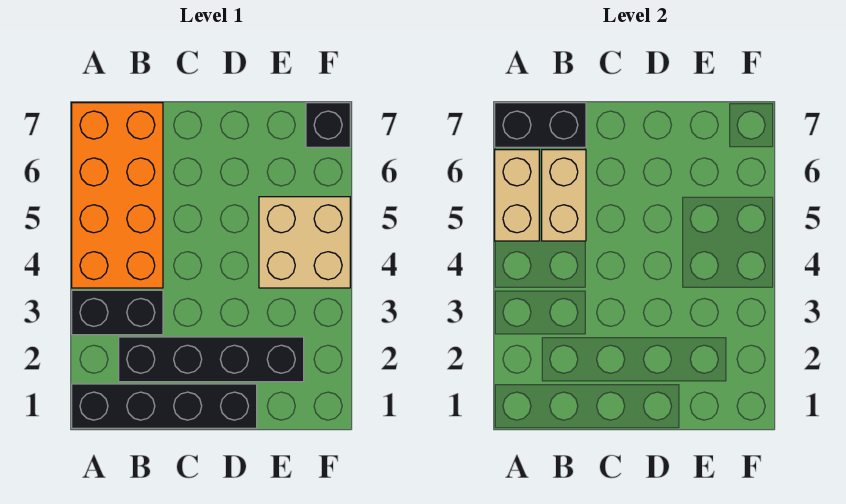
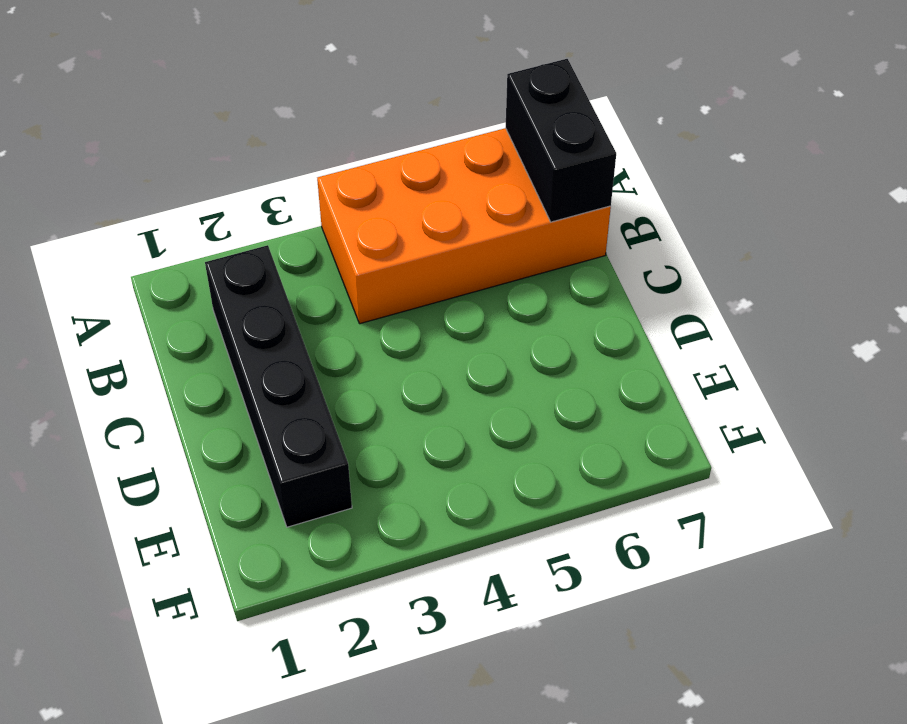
none -> black 1x4 brick [72,384,257,428]
none -> black 1x2 brick [72,290,163,335]

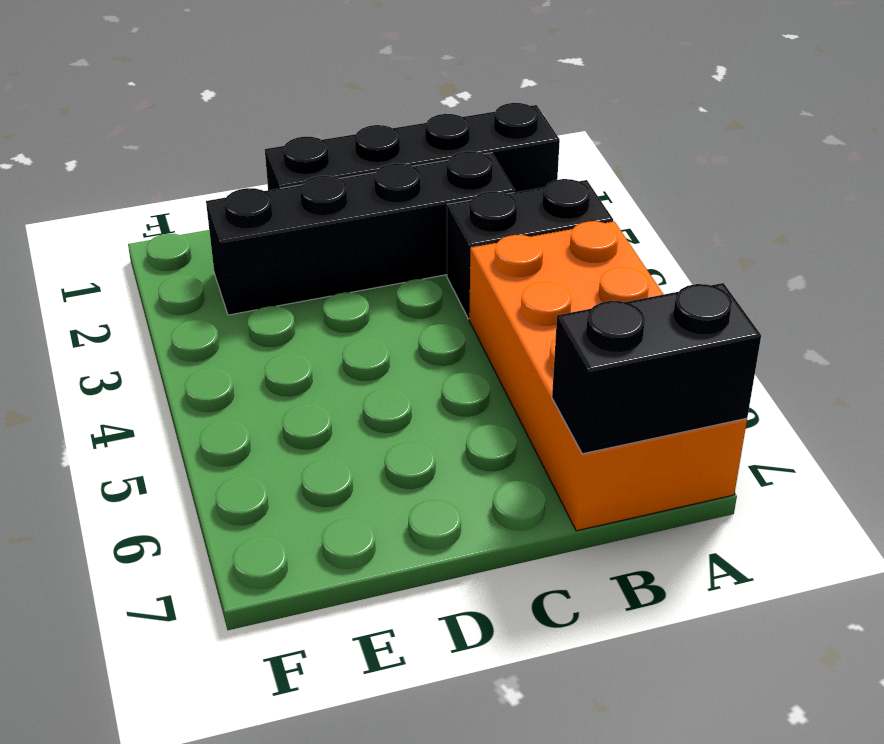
none -> tan 2x2 brick [259,197,350,288]
none -> black 1x1 brick [306,103,350,147]

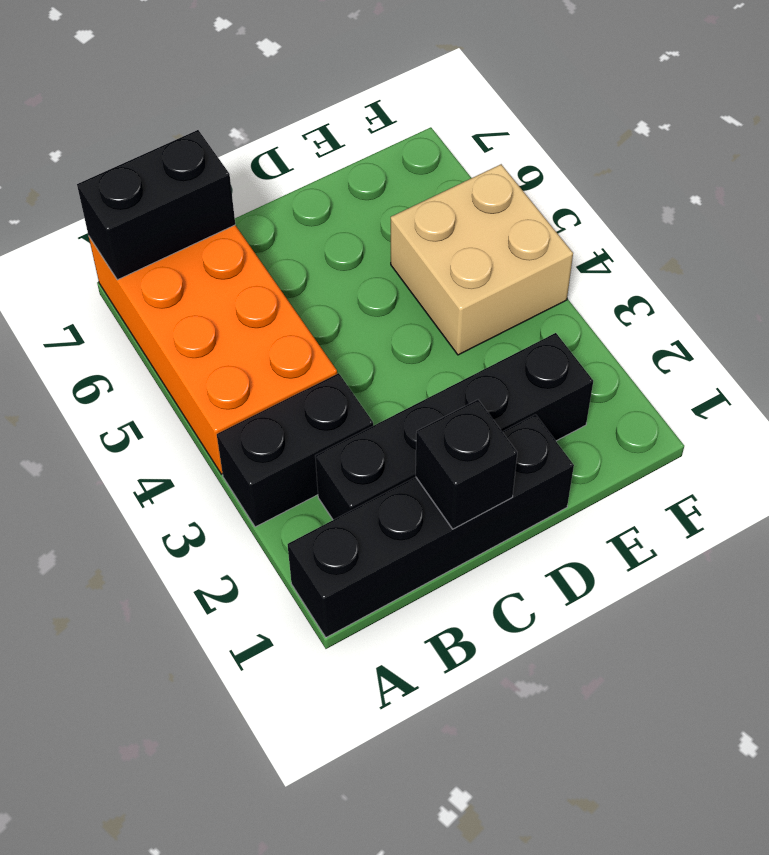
black 1x1 brick [416,400,517,529] -> black 1x1 brick moved to [306,103,350,147]
none -> tan 1x2 brick [495,150,539,241]
none -> tan 1x2 brick [542,150,586,241]

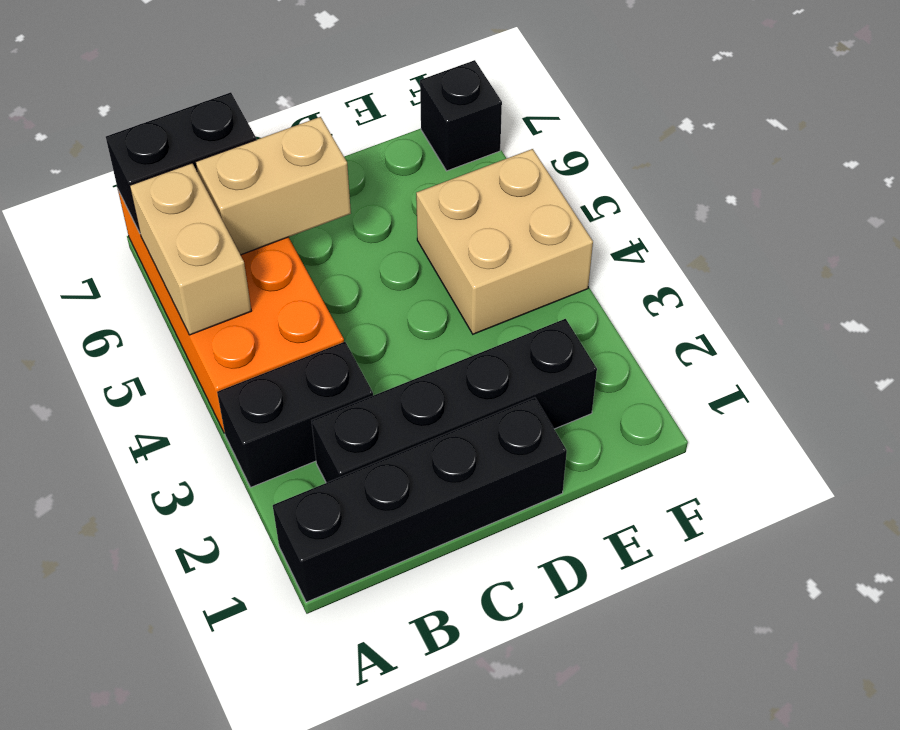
tan 1x2 brick [196,117,351,255] -> tan 1x2 brick turned to [542,150,586,241]

